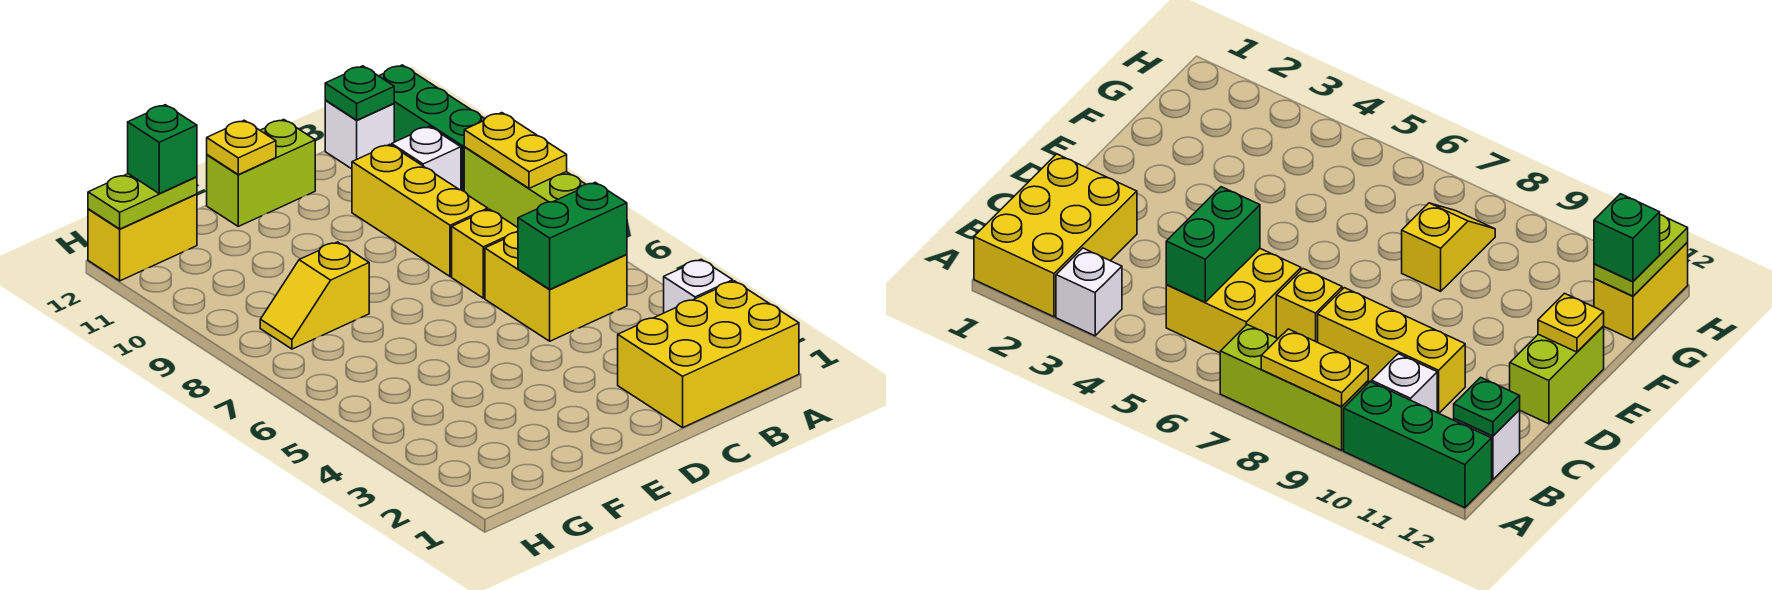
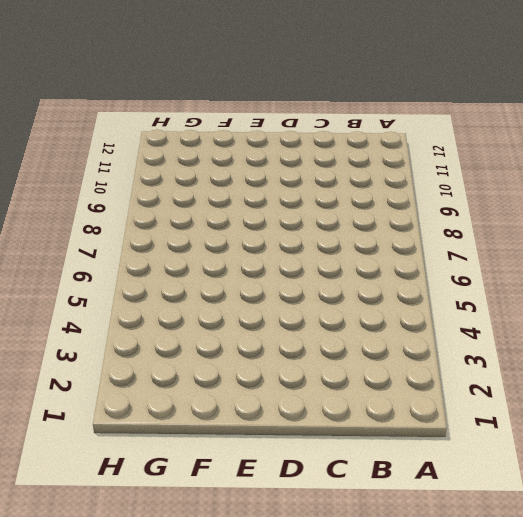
none -> yellow 2x3 brick [618,281,799,428]
none -> white 1x1 brick [664,259,733,313]
none -> lime 1x3 brick [464,147,586,227]

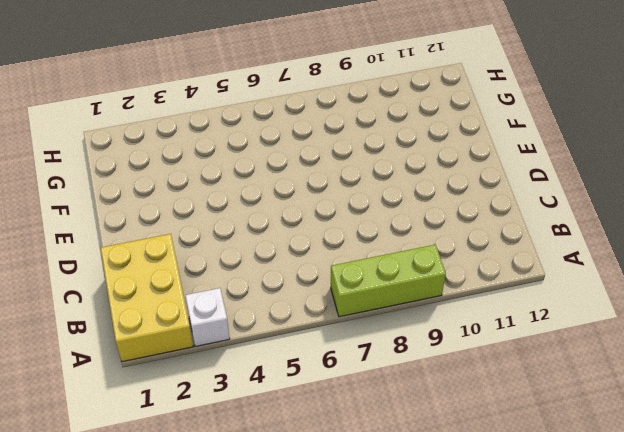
none -> green 1x3 brick [379,65,485,191]
none -> yellow 2x2 brick [485,232,627,341]
none -> white 1x1 brick [392,126,461,190]

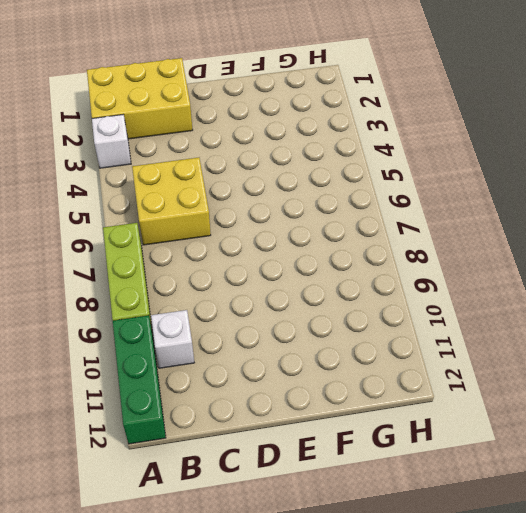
none -> white 1x1 brick [325,101,394,169]
none -> yellow 1x1 brick [452,209,518,298]
none -> yellow 1x3 brick [352,145,488,277]

